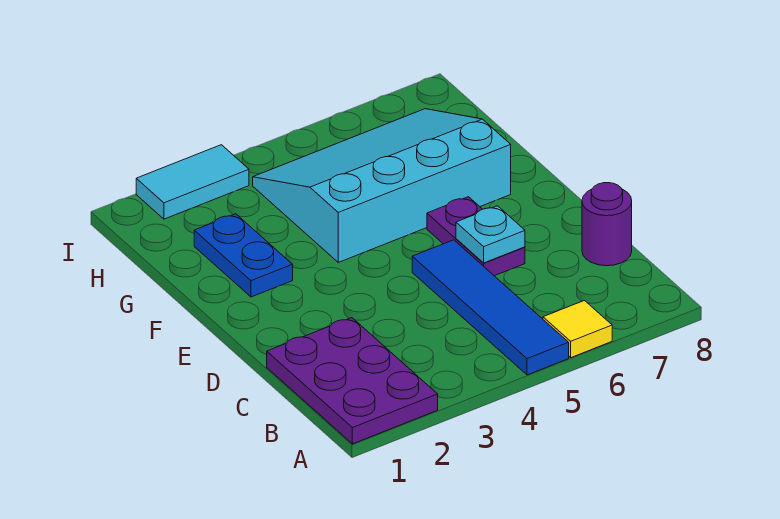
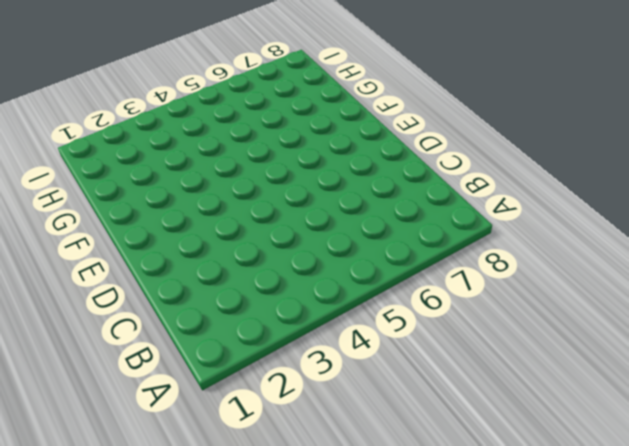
none -> purple 2x3 plate [267,318,438,444]
none -> blue 1x4 tile [412,240,569,375]

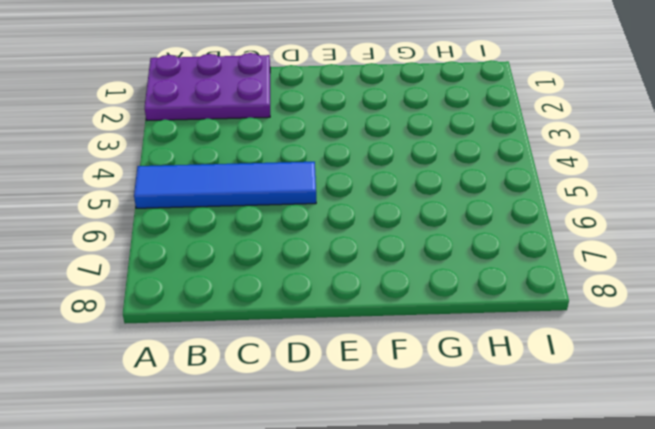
none -> yellow 1x1 tile [543,301,612,358]
none -> purple 1x1 round brick [582,183,632,266]

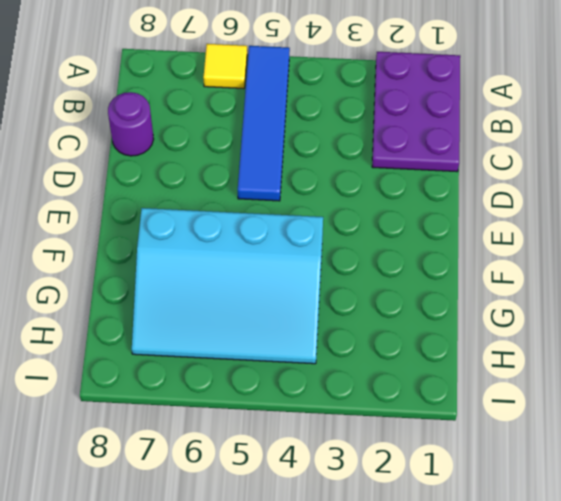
none -> purple 1x2 plate [427,197,525,276]
none -> blue 1x2 plate [194,214,293,297]

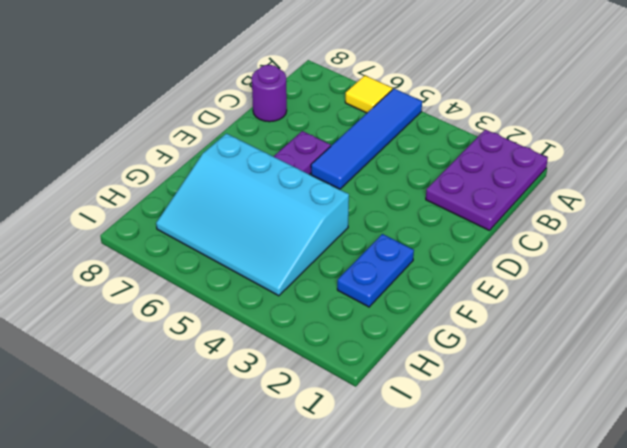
none -> cyan 1x2 tile [136,145,249,219]
none -> cyan 1x1 plate [456,206,525,263]

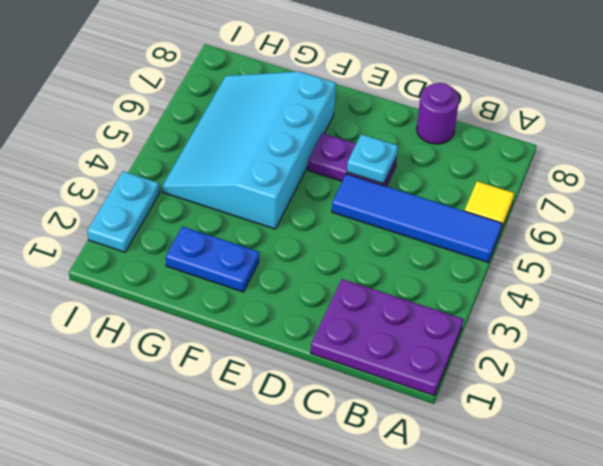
cyan 1x2 plate [87,171,159,252] -> cyan 1x2 tile [136,145,249,219]

